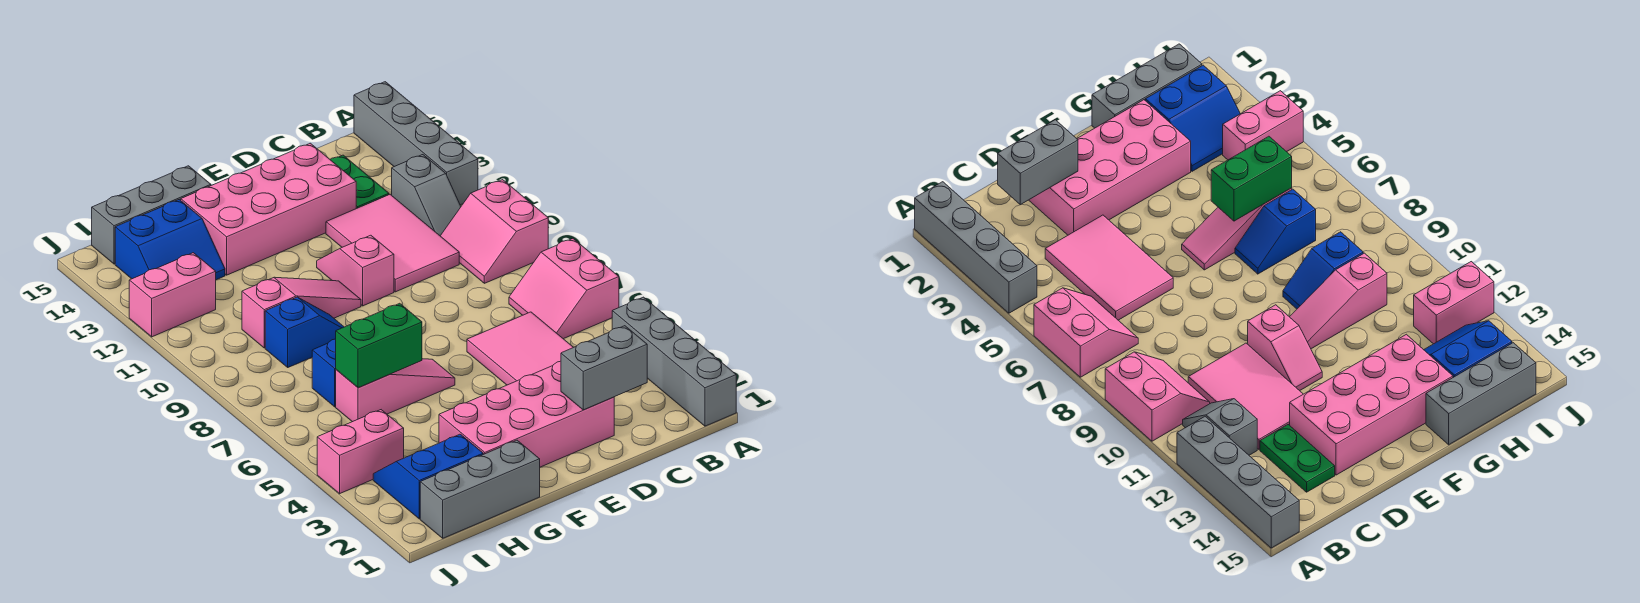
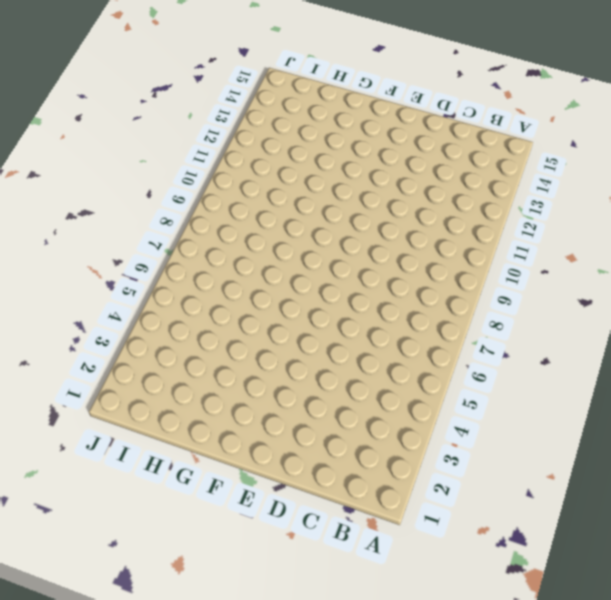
none -> grey 1x4 brick [612,297,736,426]
none -> pink 2x2 slope [509,239,619,339]
none -> pink 2x2 slope [441,180,548,283]

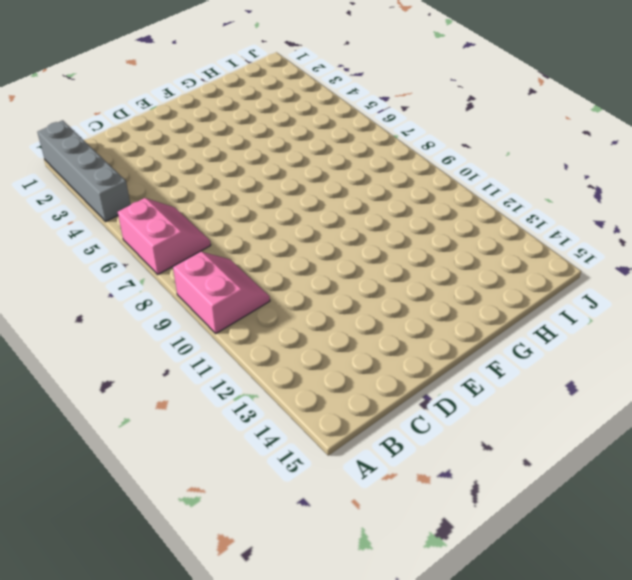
none -> grey 1x4 brick [354,82,478,205]
none -> grey 1x2 slope [392,155,461,236]
none -> pink 2x3 tile [467,312,573,385]

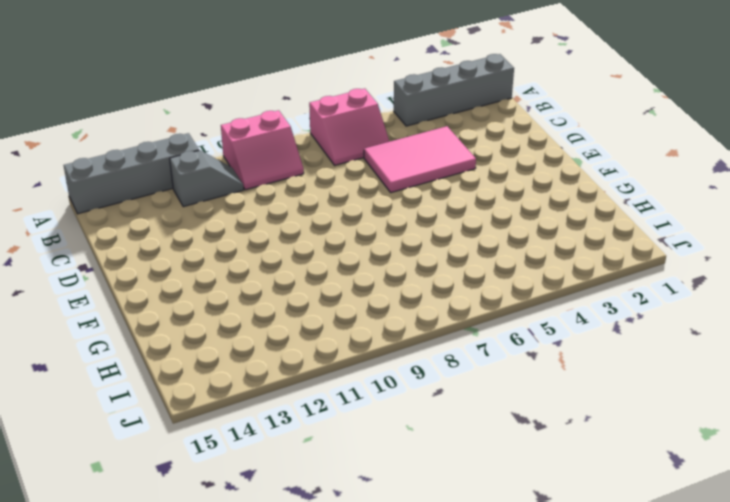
none -> pink 2x3 tile [326,195,459,292]
none -> green 1x2 plate [330,155,389,208]
none -> pink 2x4 brick [439,361,614,467]

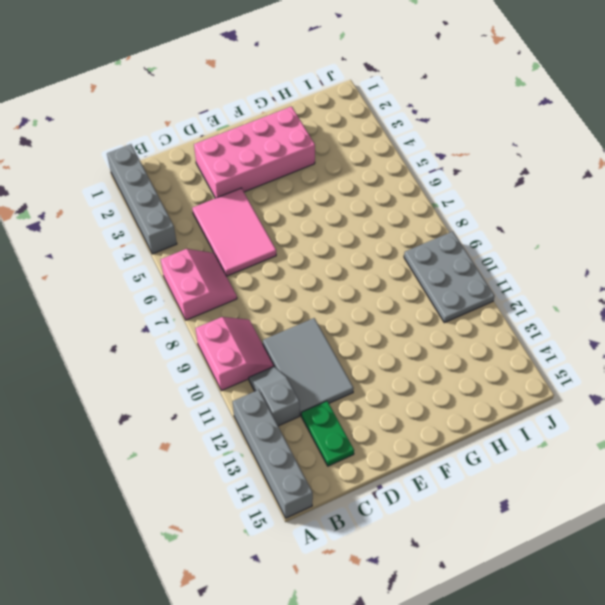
grey 2x3 tile [263,318,354,415] -> pink 2x3 tile [326,195,459,292]
grey 2x3 plate [404,231,494,323] -> none
none -> pink 2x4 brick [181,143,356,275]
none -> pink 1x2 slope [317,235,394,306]
none -> pink 1x3 slope [336,359,455,422]

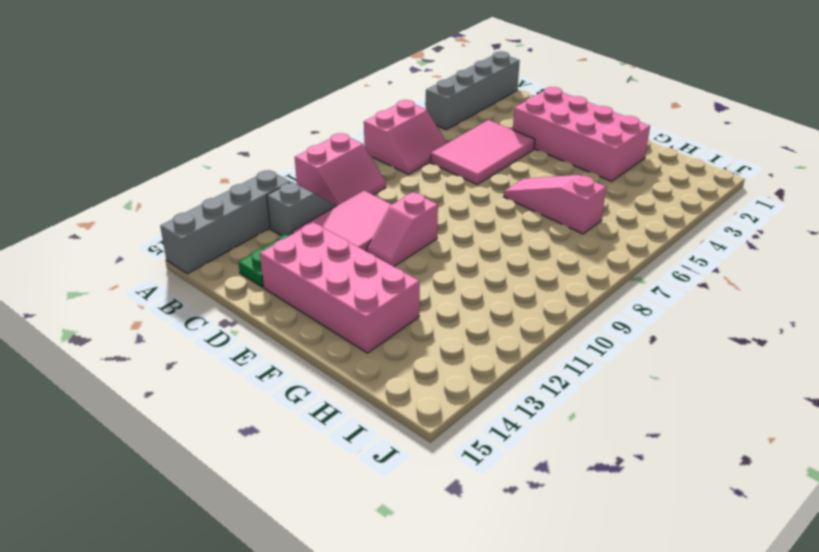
none -> pink 1x3 slope [242,277,361,348]
none -> grey 1x3 brick [420,440,540,538]
none -> blue 1x2 slope [312,339,336,407]

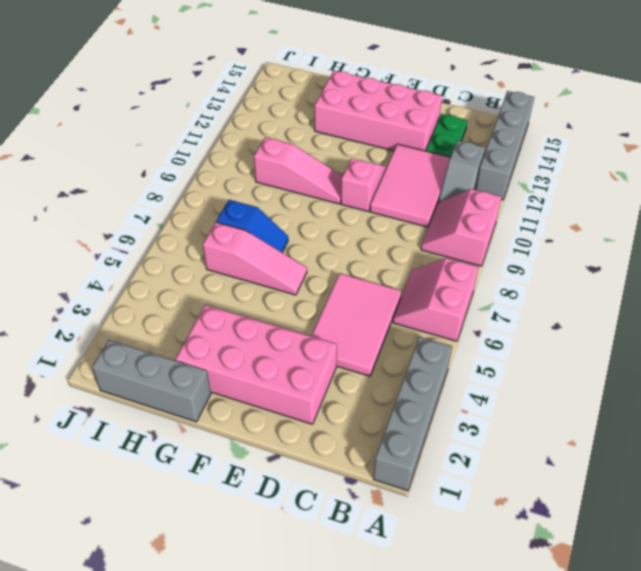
none -> blue 1x2 slope [265,297,344,367]
none -> grey 1x3 brick [92,166,211,264]
none -> blue 2x2 slope [373,434,483,519]

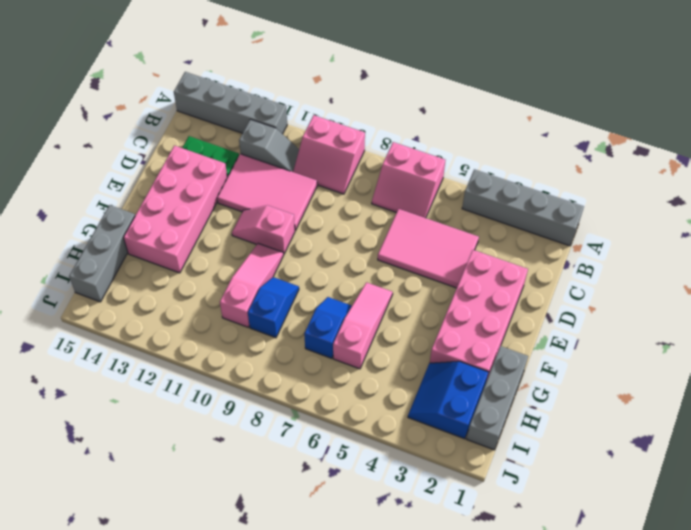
none -> blue 2x2 slope [115,200,225,280]
none -> pink 1x2 brick [317,410,404,494]
none -> pink 1x2 brick [129,253,216,337]

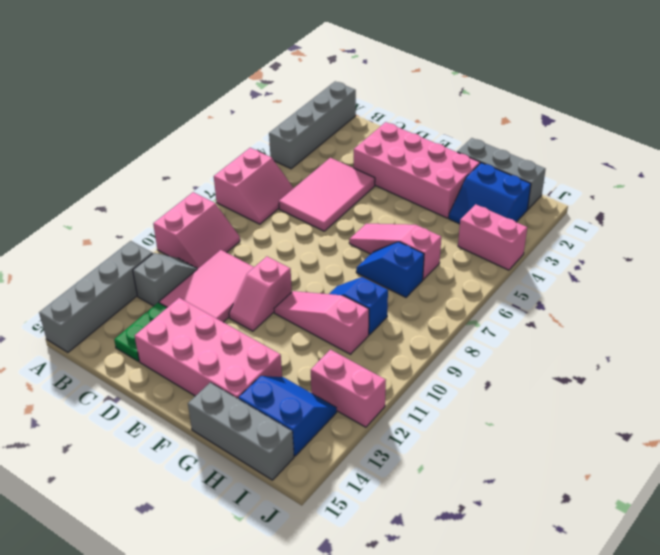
none -> grey 1x2 brick [561,326,647,410]
none -> green 1x2 brick [336,303,422,388]

